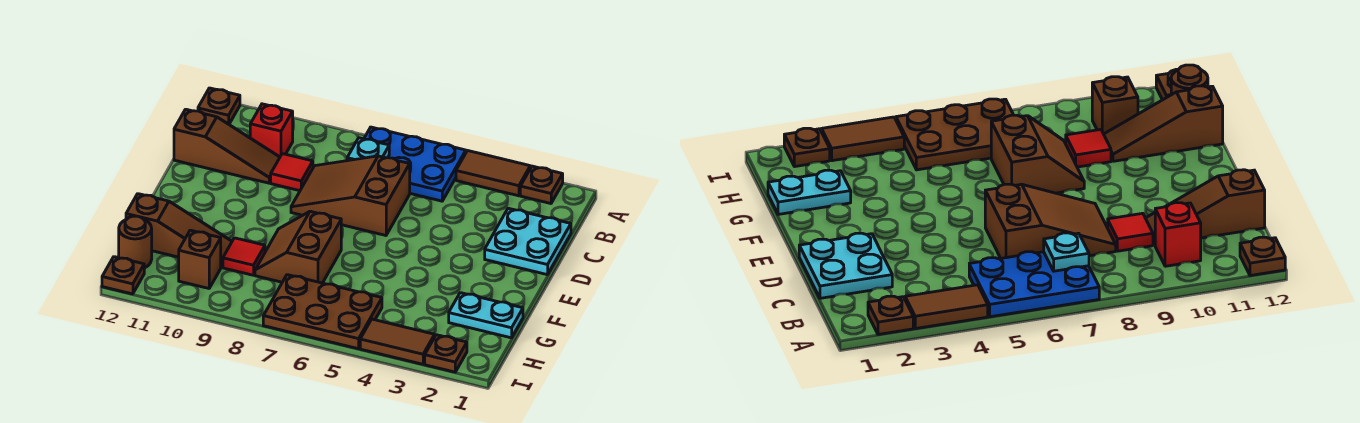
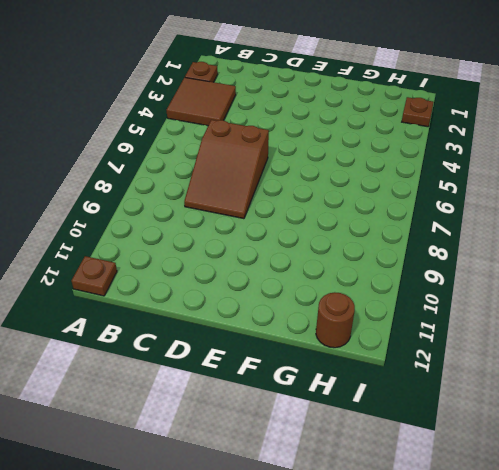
brown 2x2 tile [167,77,236,126] -> brown 1x2 tile [456,151,530,196]
none -> blue 2x3 plate [364,127,466,201]
none -> red 1x1 brick [250,104,293,157]
none -> cyan 2x2 plate [485,208,571,275]

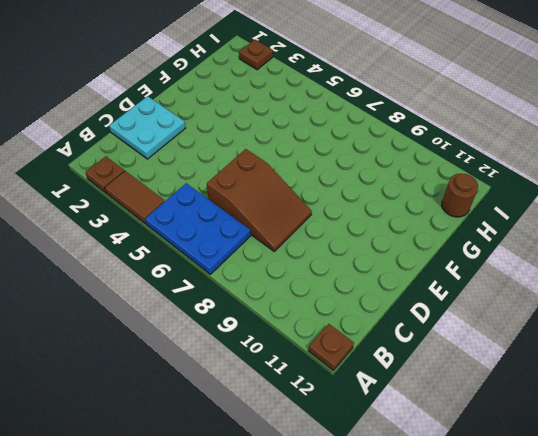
none -> red 1x1 brick [250,104,293,157]
none -> red 1x1 tile [271,154,313,191]
none -> brown 1x3 slope [174,109,280,183]

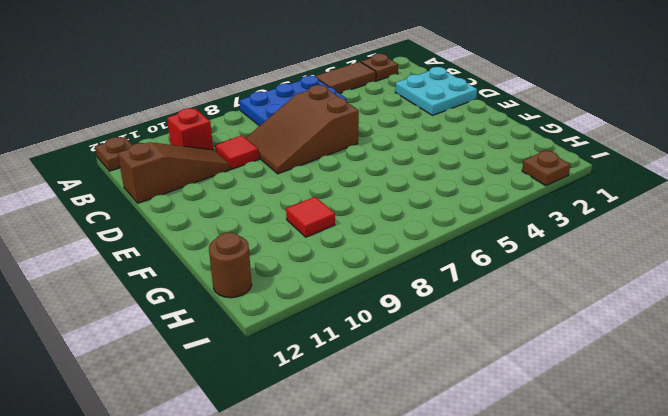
none -> brown 2x2 slope [255,211,341,283]
none -> cyan 1x2 plate [449,293,523,338]
none -> brown 1x3 slope [126,194,232,267]

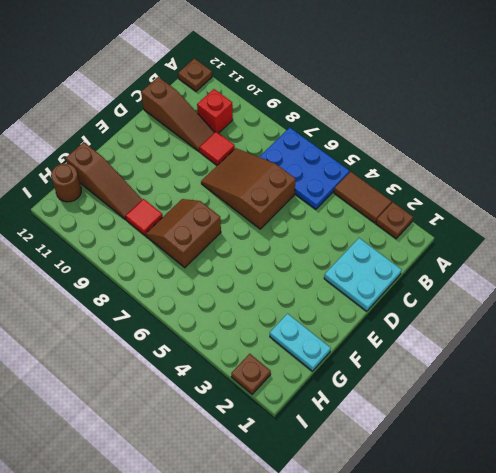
none -> brown 2x3 plate [263,275,382,349]
none -> brown 1x1 brick [179,230,221,288]
none -> brown 1x2 tile [360,319,435,364]

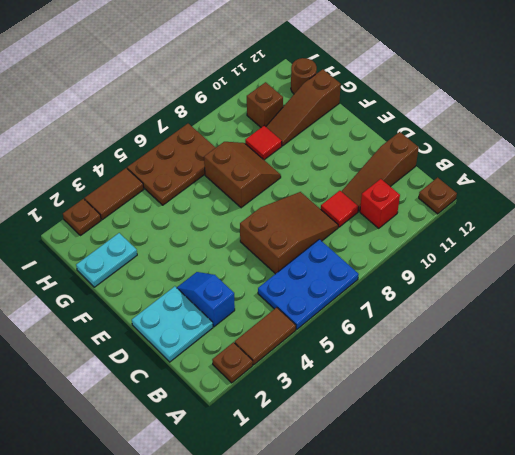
blue 1x2 slope [177,272,235,327] -> none
none -> brown 1x1 plate [102,257,144,294]
none -> cyan 1x1 plate [347,138,389,161]

